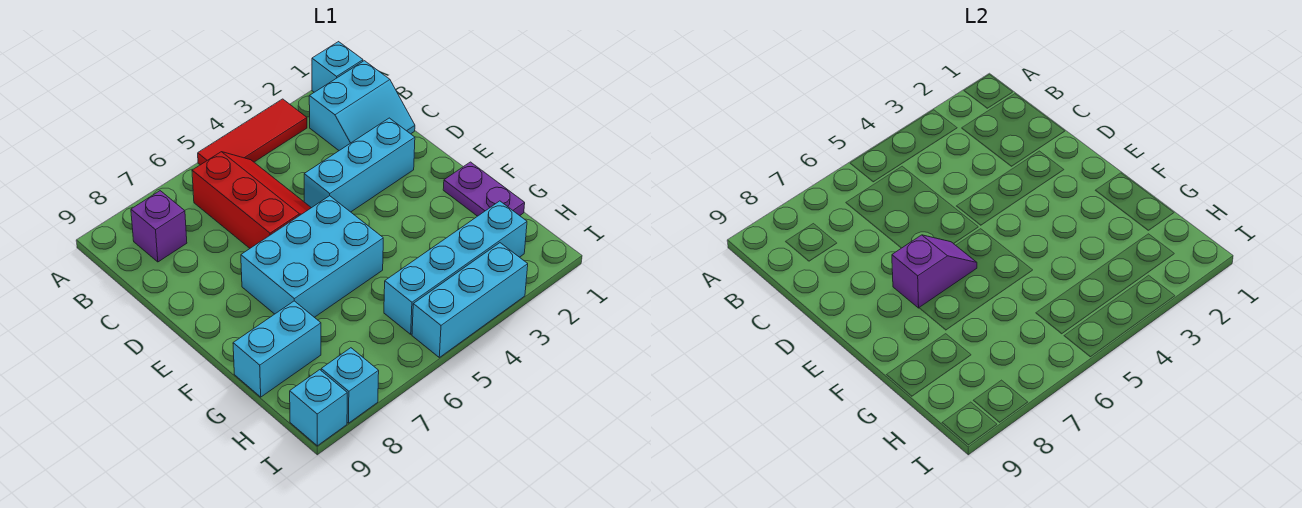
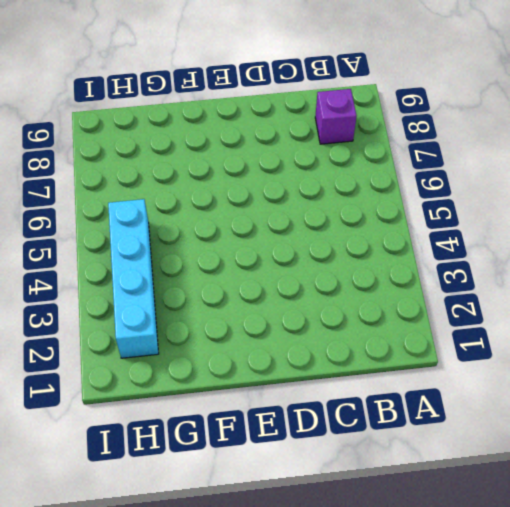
none -> cyan 1x1 brick [312,42,363,92]
none -> red 1x3 tile [198,99,307,165]
none -> cyan 2x2 slope [309,61,415,150]

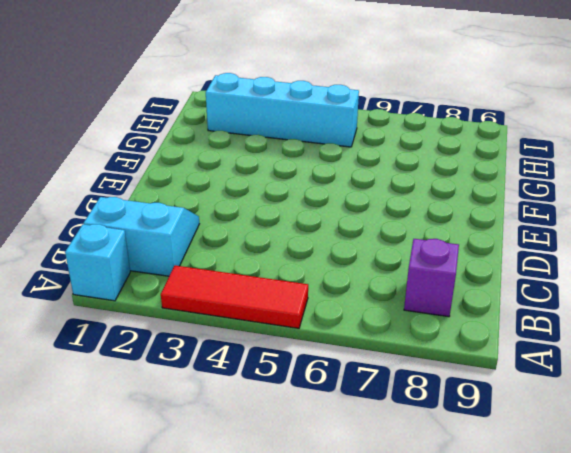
none -> red 2x3 slope [192,152,311,248]
none -> cyan 1x3 brick [304,118,415,212]
none -> cyan 2x3 brick [241,196,383,317]

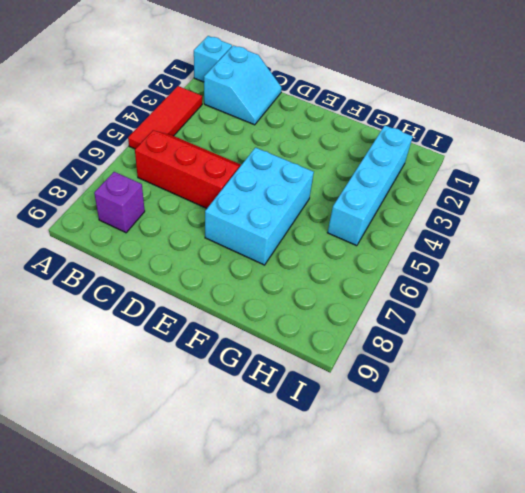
none -> cyan 1x3 brick [304,118,415,212]
none -> purple 1x2 plate [443,162,525,216]
none -> cyan 1x2 brick [233,301,321,397]

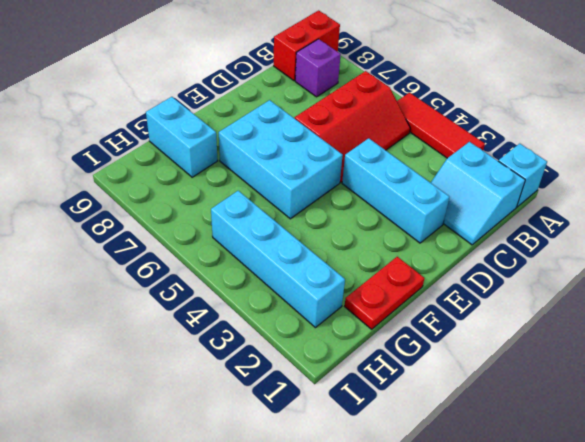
red 1x2 brick [274,10,340,81] -> none
red 1x2 plate [345,257,425,329] -> purple 1x2 plate [443,162,525,216]
none -> cyan 1x3 brick [412,243,528,357]
none -> cyan 1x1 brick [321,348,379,423]
none -> cyan 1x1 brick [290,370,347,446]

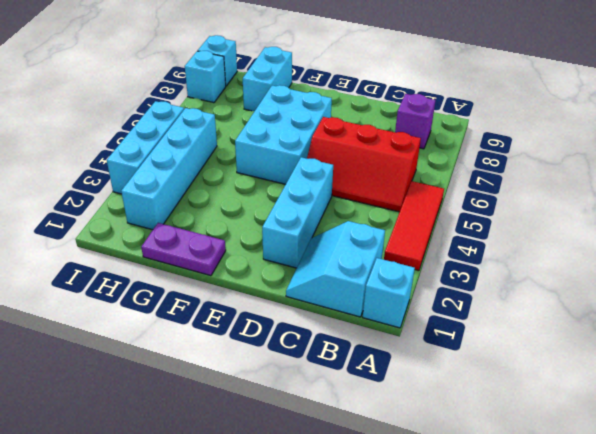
none -> purple 1x2 slope [892,235,977,308]

